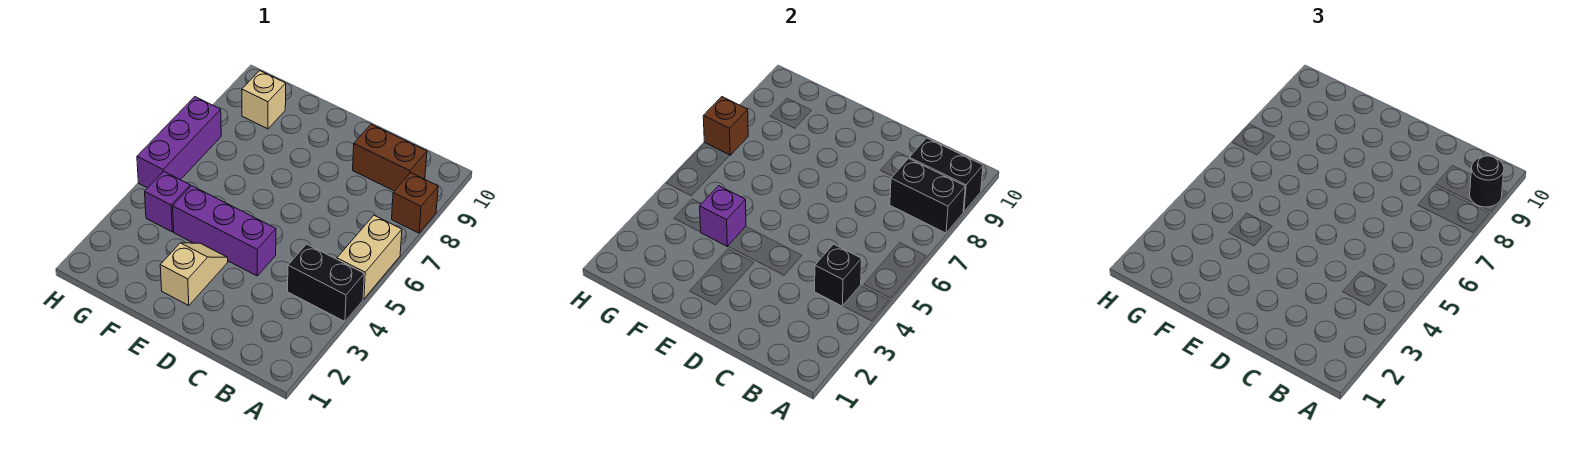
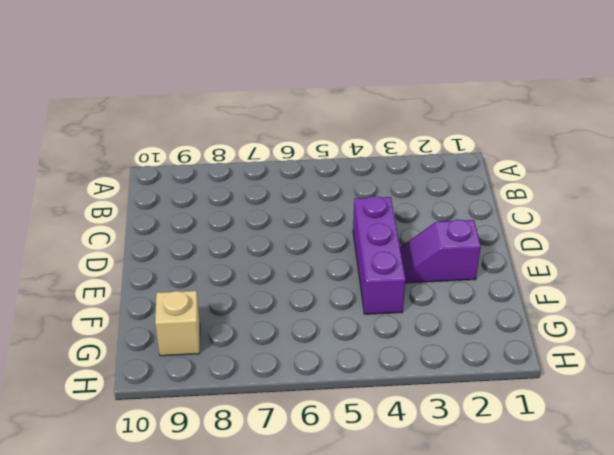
purple 1x2 slope [400,219,481,283] -> tan 1x2 slope [160,243,228,306]
none -> black 1x2 brick [288,244,364,321]
none -> tan 1x2 brick [337,215,402,299]
none -> brown 1x1 brick [392,173,438,233]

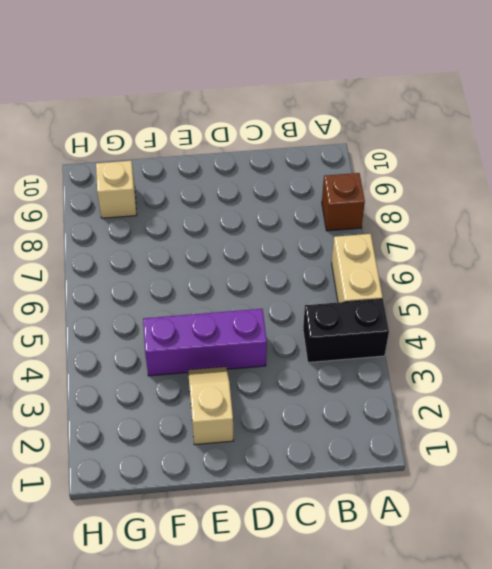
none -> brown 1x2 brick [353,124,427,191]
none -> purple 1x1 brick [145,171,190,232]
none -> purple 1x3 brick [137,97,221,188]

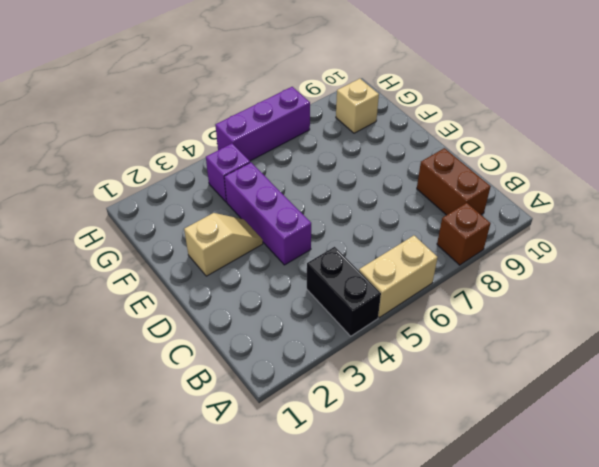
none -> black 1x2 brick [890,158,965,233]
none -> black 1x2 brick [909,138,983,212]
none -> black 1x1 brick [815,244,862,306]

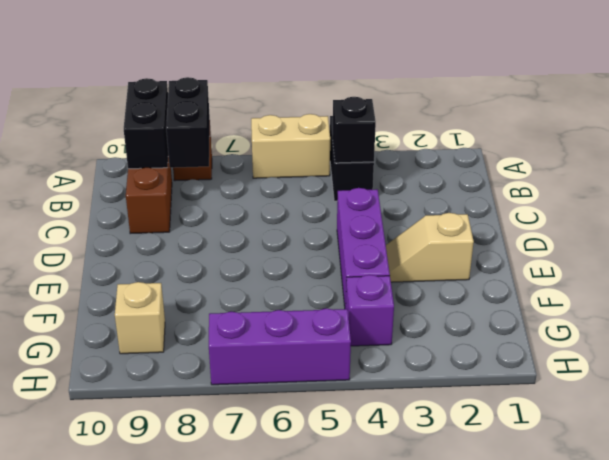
none -> purple 1x1 brick [700,186,746,246]
none -> brown 1x1 brick [703,97,748,155]
none -> black 1x1 round brick [1470,156,1504,207]

